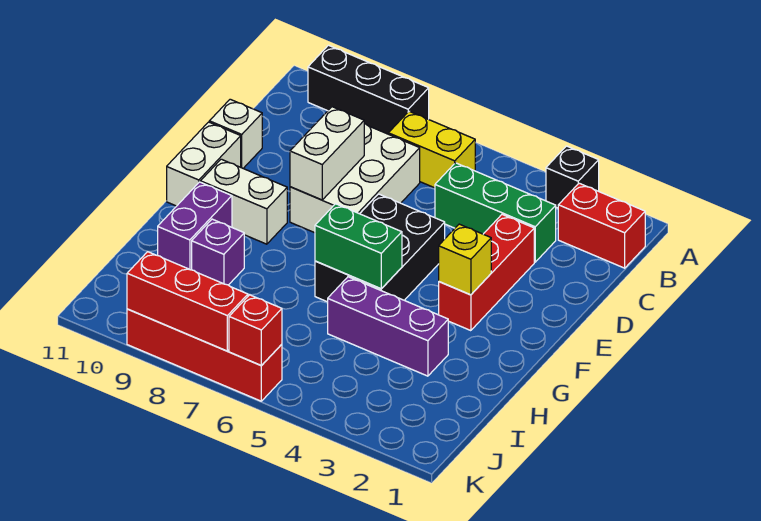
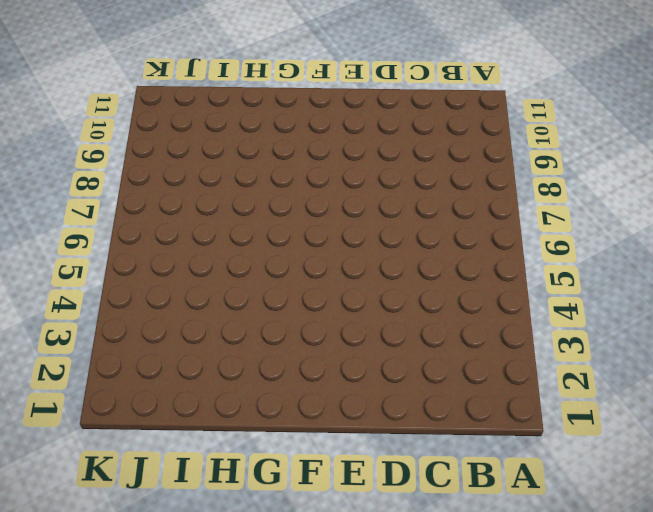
none -> black 1x1 brick [546,146,599,208]
none -> black 1x3 brick [308,45,429,134]
none -> red 1x2 brick [558,183,645,268]

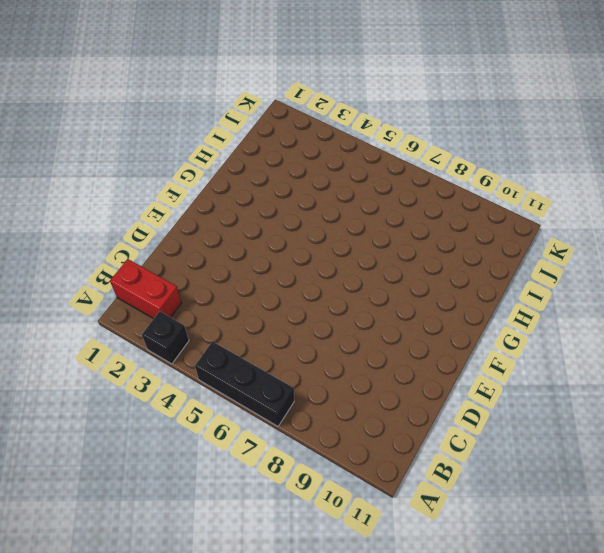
black 1x3 brick [195,341,294,426] -> black 1x3 brick moved to [308,45,429,134]
none -> yellow 1x2 brick [388,111,475,188]
none -> green 1x3 brick [435,163,556,262]
none -> white 2x3 brick [290,124,420,233]

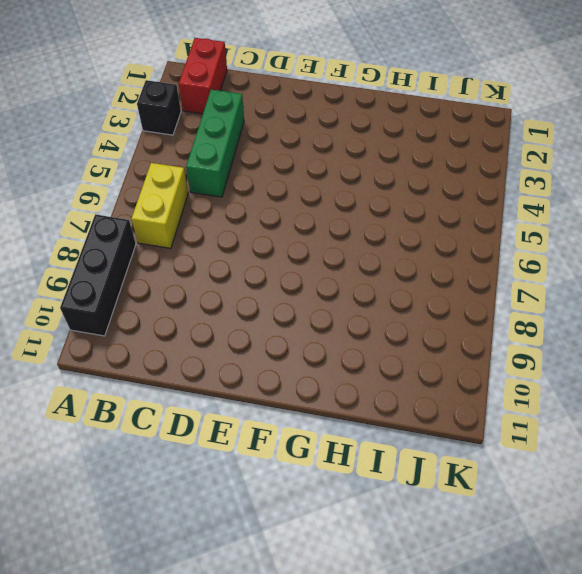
none -> white 2x3 brick [290,124,420,233]
none -> red 1x3 brick [439,215,534,331]
none -> white 1x1 brick [209,99,262,168]

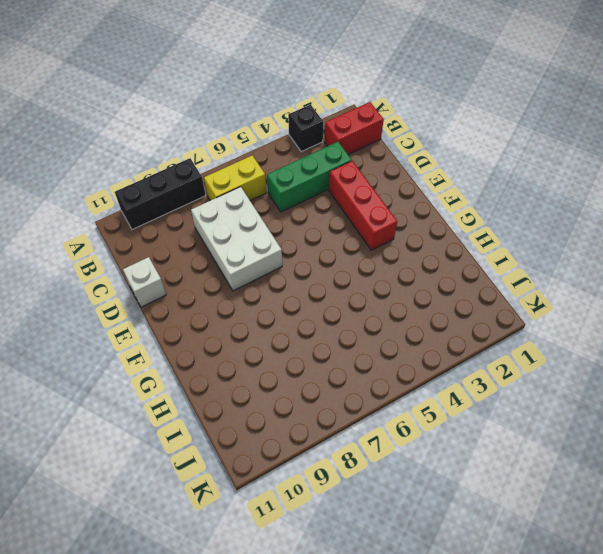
none -> black 2x3 brick [315,194,445,302]
none -> white 1x2 brick [167,122,241,206]
none -> white 1x2 brick [201,159,287,244]

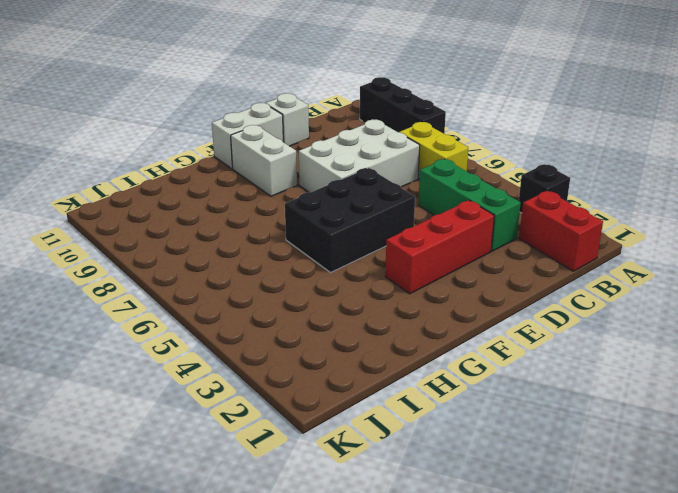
none -> purple 1x2 brick [158,182,232,270]
none -> purple 1x3 brick [328,277,448,376]
none -> purple 1x1 brick [192,219,244,285]

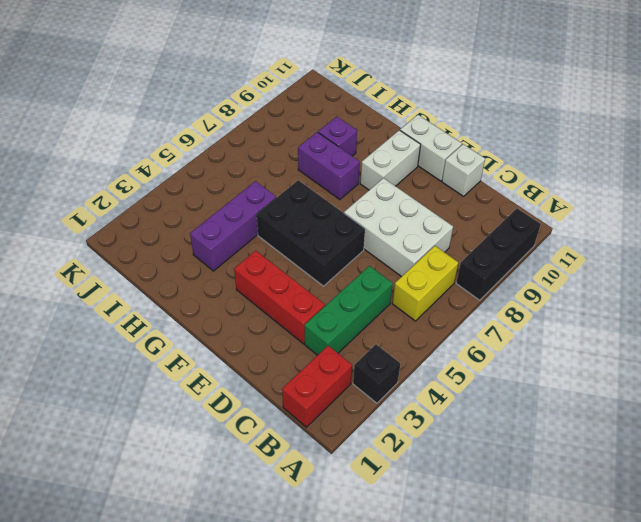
purple 1x2 brick [298,132,360,200] -> purple 1x2 brick moved to [158,182,232,270]
none -> red 1x4 brick [127,309,282,401]
none -> white 1x2 brick [290,107,364,200]
none -> yellow 1x1 brick [439,224,491,295]

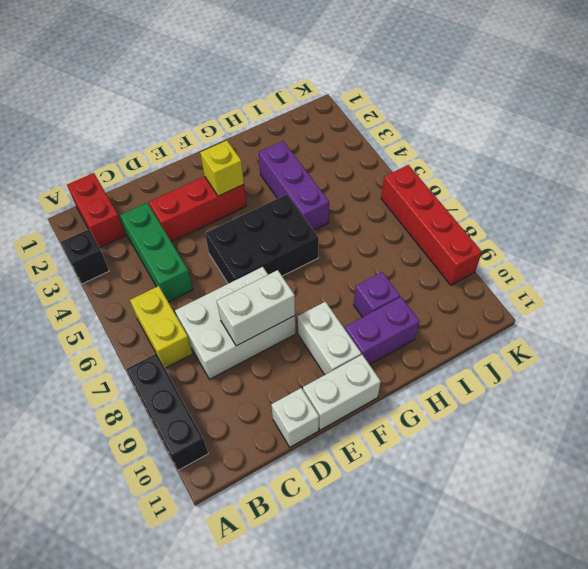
none -> green 1x2 brick [315,204,402,289]
none -> red 1x1 brick [229,295,282,365]
none -> red 1x3 brick [127,252,248,351]

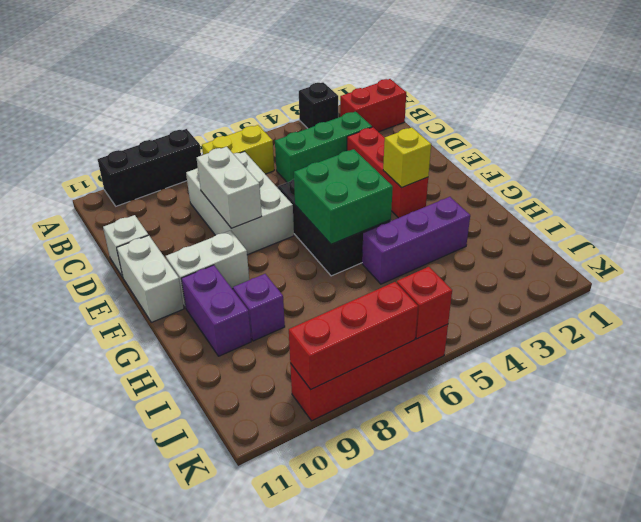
green 2x2 brick [294,149,393,244] -> green 1x2 brick [315,204,402,289]

